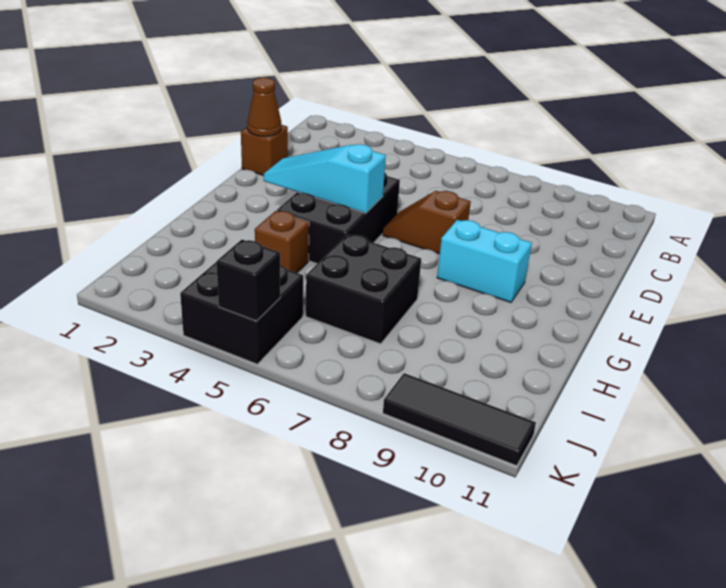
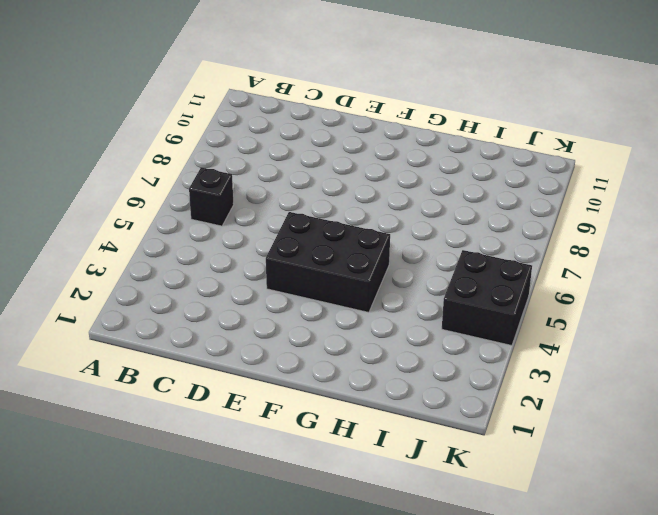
black 1x1 brick [189,168,234,226] -> black 1x1 brick moved to [217,240,280,321]
none -> brown 1x1 brick [241,125,288,176]
none -> brown 1x2 slope [383,191,471,254]

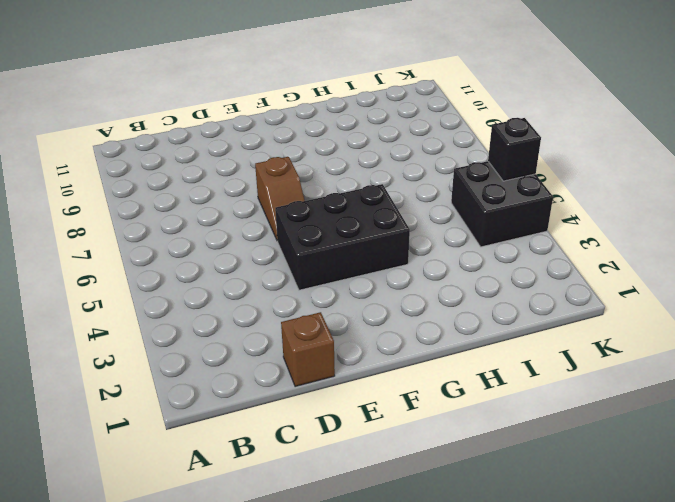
none -> cyan 1x2 brick [437,220,532,302]
none -> brown 1x1 brick [255,211,309,273]

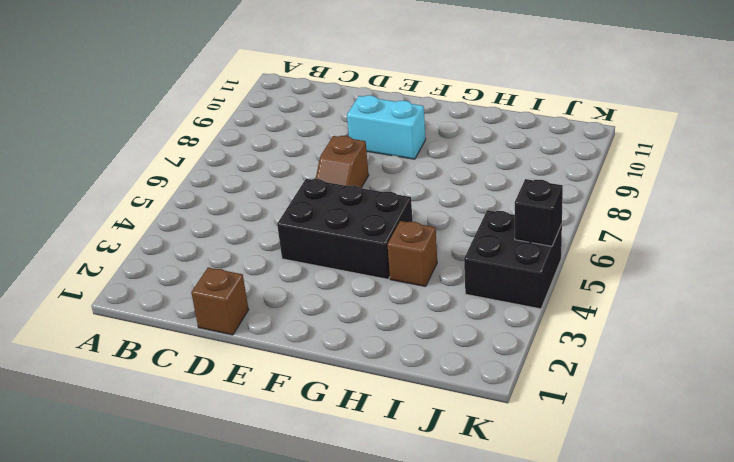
cyan 1x2 brick [347,95,426,159] -> cyan 1x2 brick turned to [437,220,532,302]
none -> black 2x2 brick [306,234,421,344]
none -> black 1x3 tile [383,373,536,466]

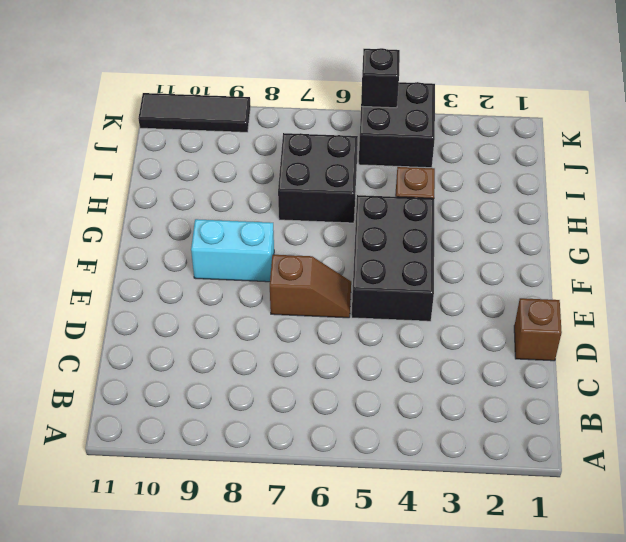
none -> brown 1x1 cone [247,78,281,137]
none -> cyan 1x3 slope [264,144,386,213]

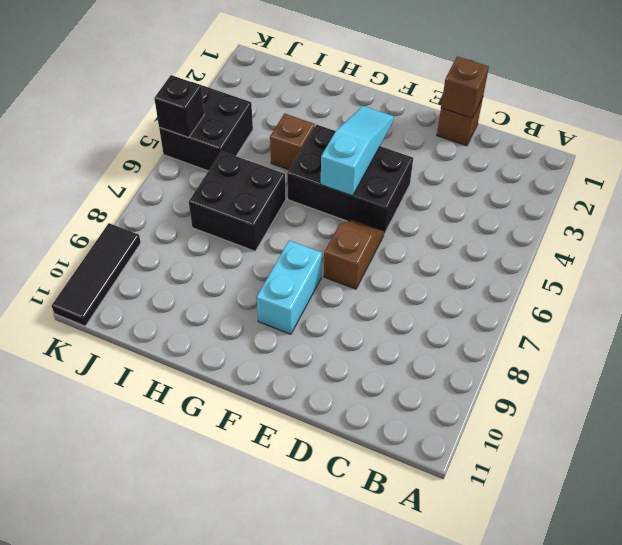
brown 1x1 brick [441,56,489,118] -> brown 1x1 cone [247,78,281,137]

